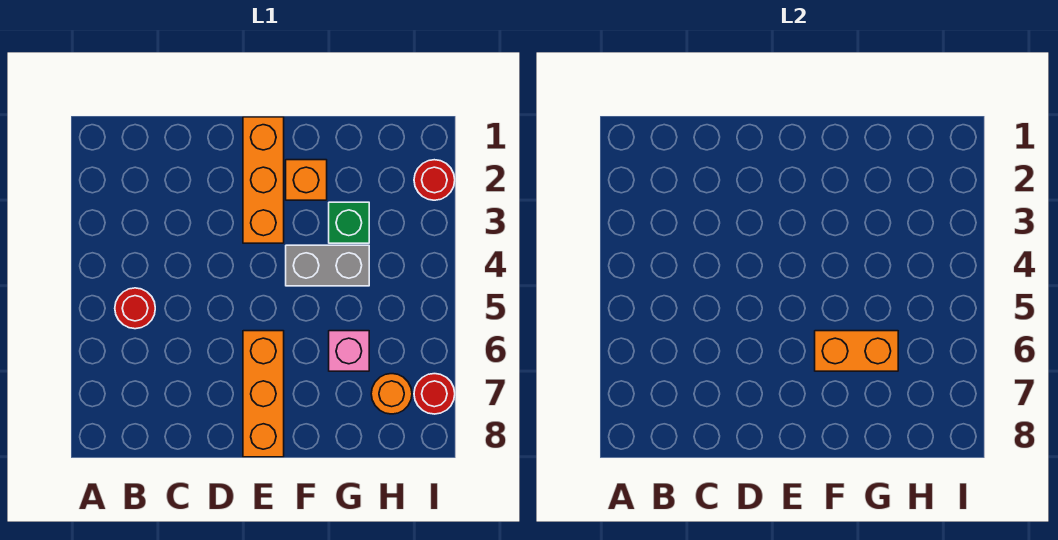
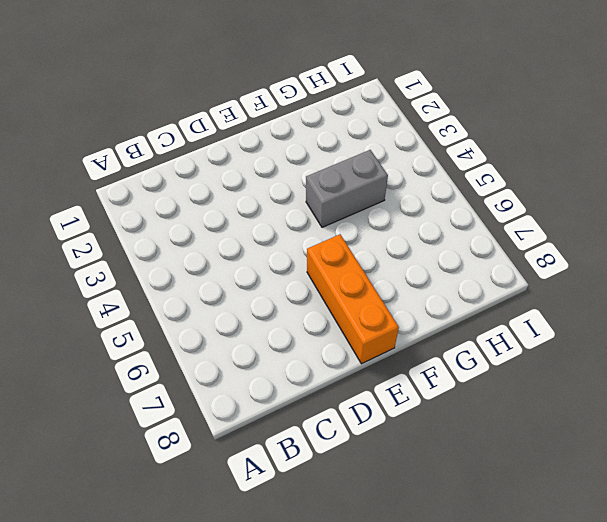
none -> red 1x1 round brick [115,288,155,329]
none -> orange 1x3 brick [243,117,284,243]

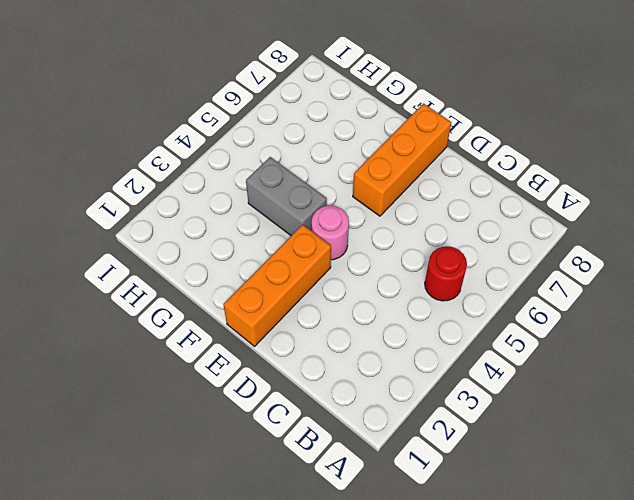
pink 1x1 round brick [312,206,349,260] -> none
none -> orange 1x1 brick [286,160,327,200]
none -> green 1x1 brick [329,202,369,243]

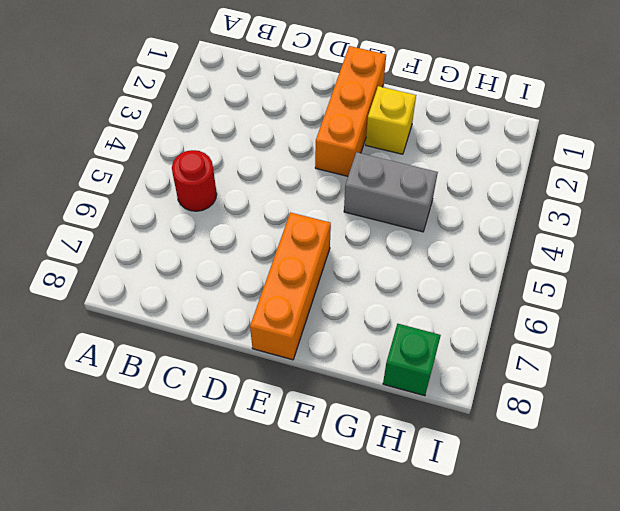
yellow 1x1 brick [366,86,416,154] -> orange 1x1 brick [286,160,327,200]
green 1x1 brick [383,324,441,396] -> green 1x1 brick moved to [329,202,369,243]
none -> pink 1x1 brick [329,331,369,371]
none -> orange 1x1 round brick [371,374,412,414]

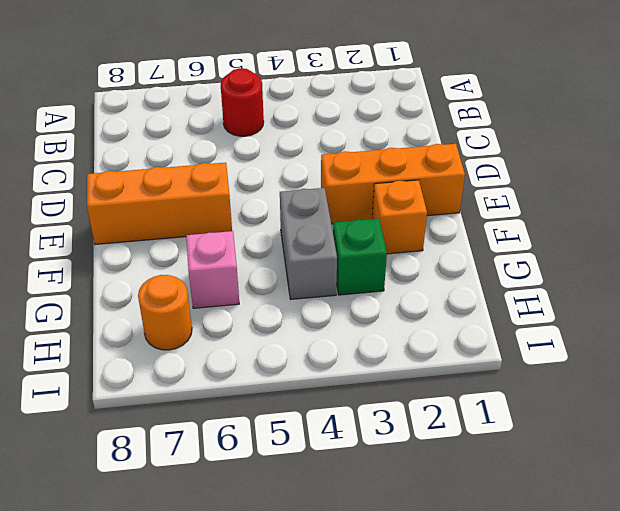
none -> red 1x1 round brick [414,160,455,200]
none -> red 1x1 round brick [414,374,455,414]

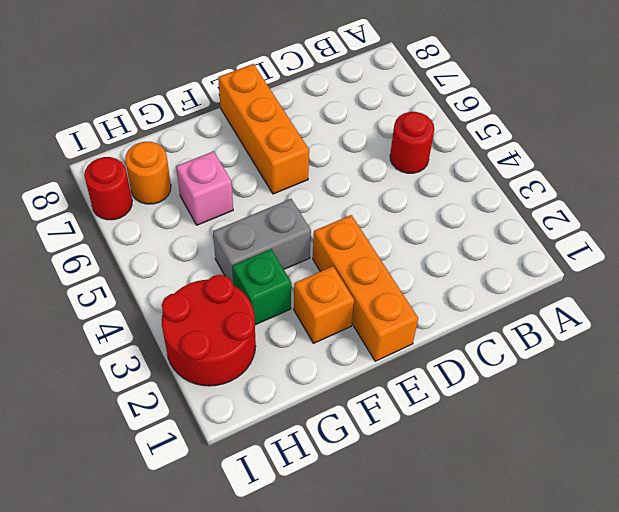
red 2x2 round brick [162,275,256,386] -> red 1x1 round brick [414,160,455,200]
none -> orange 1x2 brick [815,331,898,371]

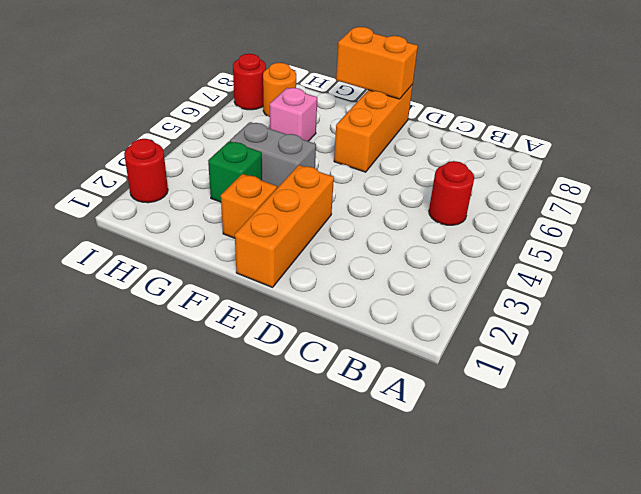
orange 1x2 brick [336,27,418,99] -> orange 1x2 brick moved to [815,331,898,371]

